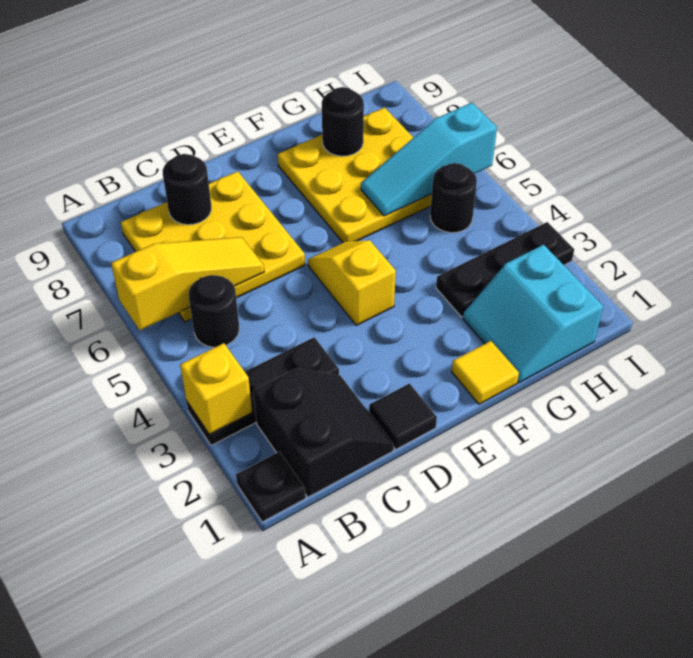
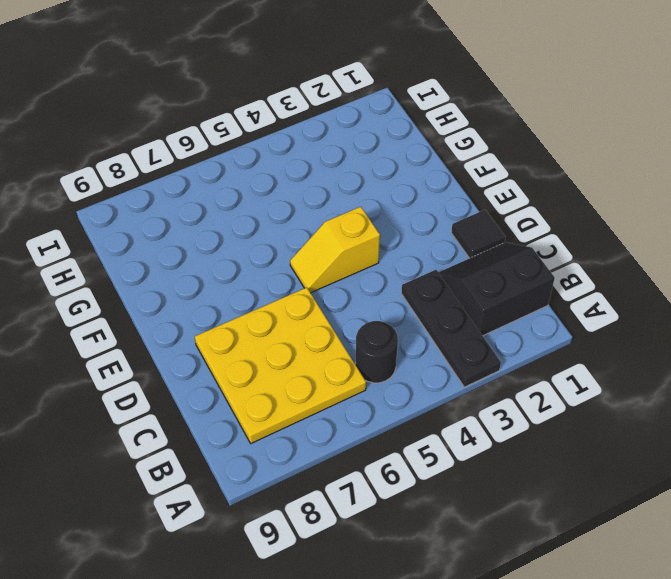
none -> black 1x1 plate [236,452,306,522]
none -> yellow 1x1 tile [452,341,519,404]
none -> yellow 3x3 plate [278,107,432,243]

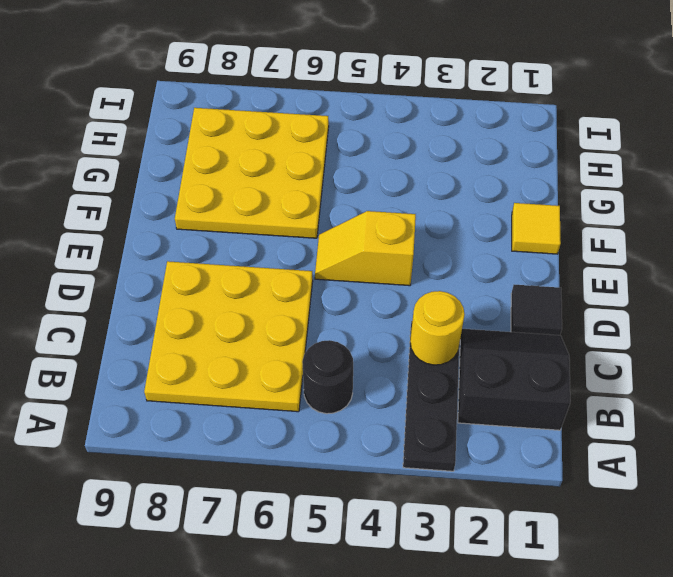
yellow 1x1 round brick [410,291,465,365] -> none
none -> black 1x1 plate [236,452,306,522]
none -> cyan 2x2 slope [463,245,603,383]
none -> black 1x3 plate [436,222,574,317]

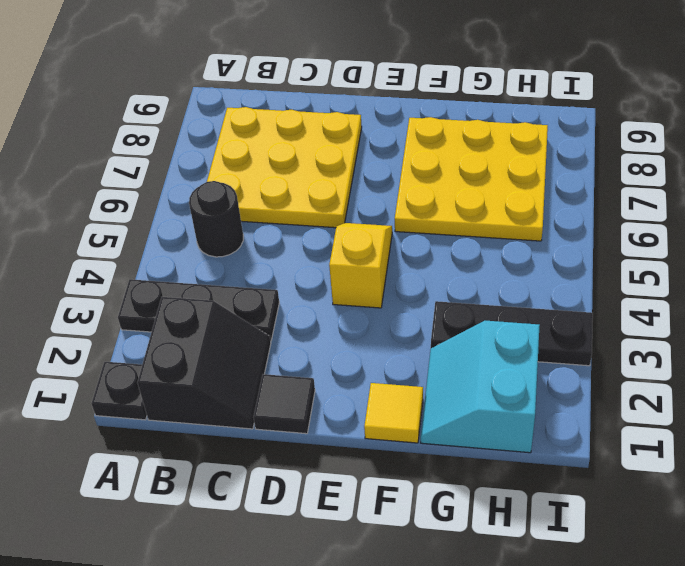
none -> black 1x1 round brick [430,163,477,233]
none -> yellow 1x1 brick [180,343,252,434]
none -> yellow 1x3 slope [111,237,264,330]

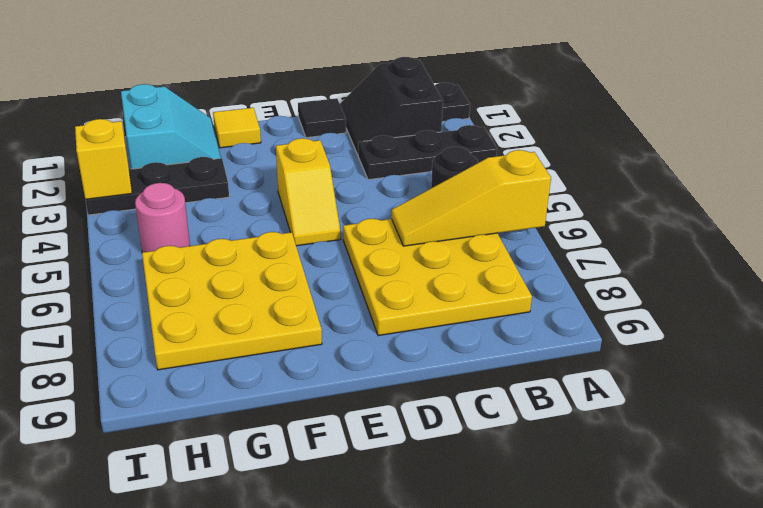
pink 1x1 round brick [135,183,190,252] -> black 1x1 round brick [430,163,477,233]
yellow 1x1 brick [75,119,132,199] -> yellow 1x1 brick moved to [180,343,252,434]
none -> black 1x1 round brick [163,154,211,225]
none -> cyan 1x3 slope [361,103,497,216]
none -> black 1x1 round brick [322,87,364,156]

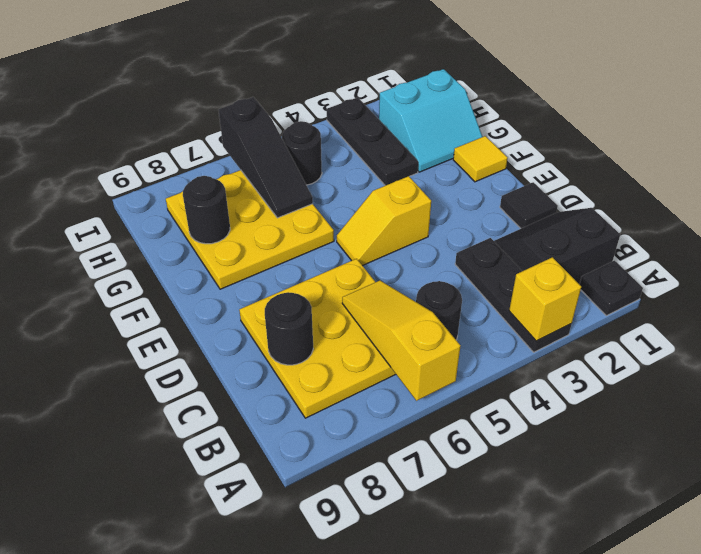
black 1x3 slope [218,97,313,218] -> cyan 1x3 slope [361,103,497,216]

